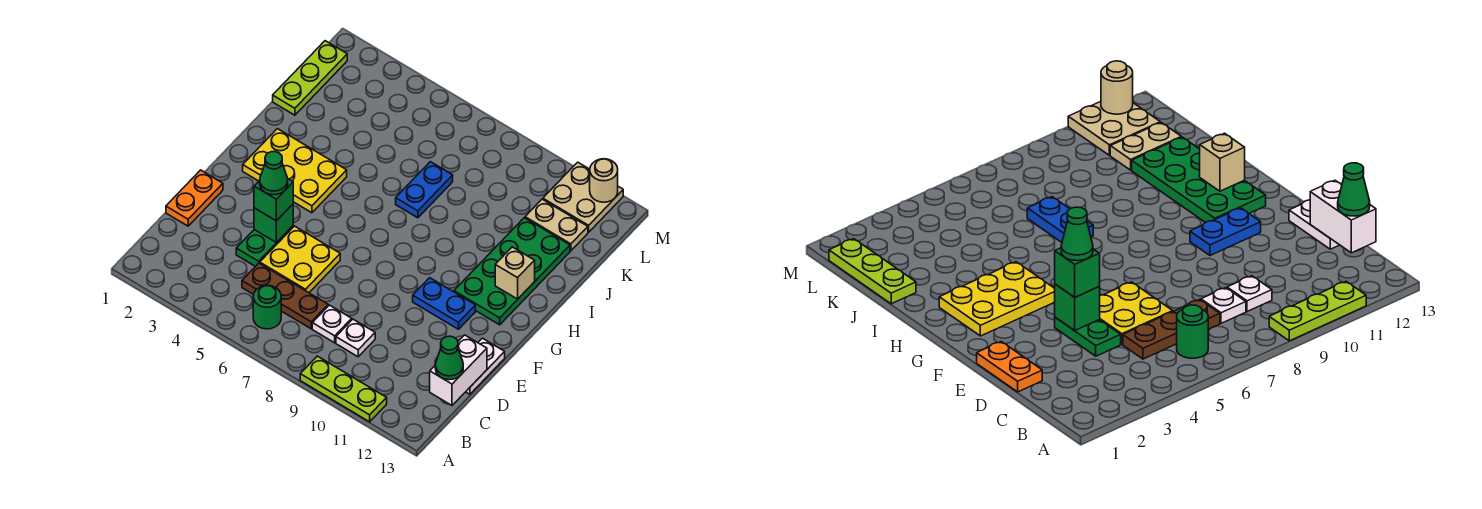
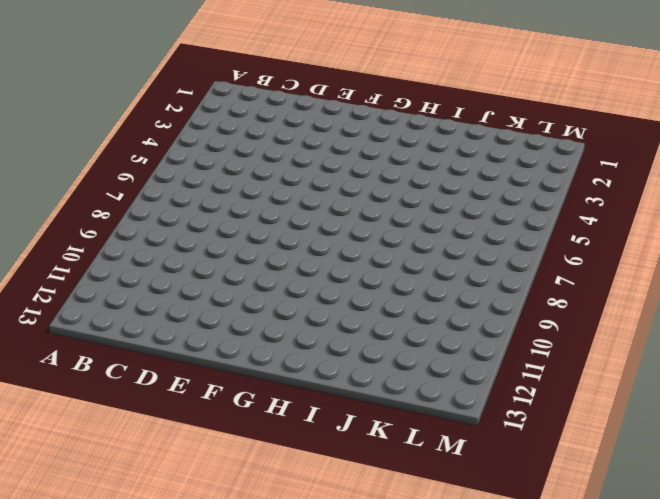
none -> lime 1x3 plate [300,356,387,422]
none -> green 1x1 round brick [253,285,281,329]
none -> brown 1x3 plate [242,263,328,329]

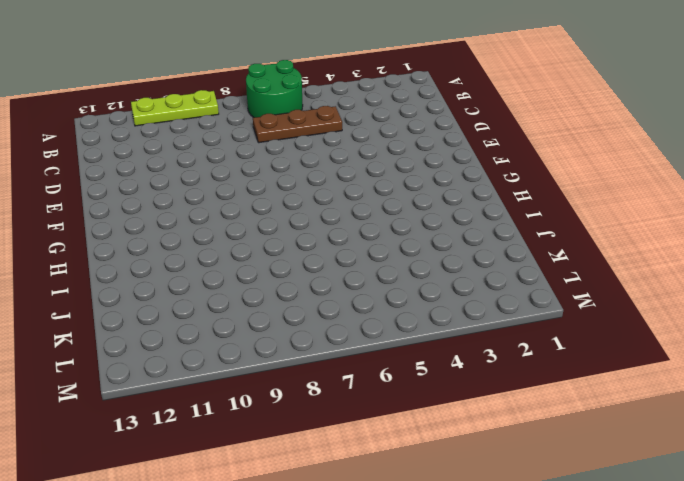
green 2x2 round brick [246,60,303,118] -> green 1x1 round brick [253,285,281,329]
none -> white 1x1 plate [312,305,352,343]
none -> white 1x1 plate [336,319,375,357]
none -> orange 1x2 plate [166,170,223,226]

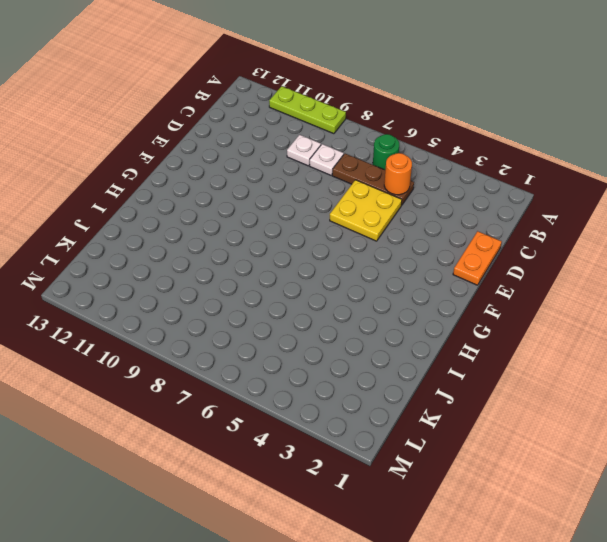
orange 1x1 round brick [384,153,412,195] -> none
none -> green 1x2 plate [236,226,293,267]
none -> white 1x2 plate [466,338,505,394]
none -> blue 1x2 plate [413,278,475,329]

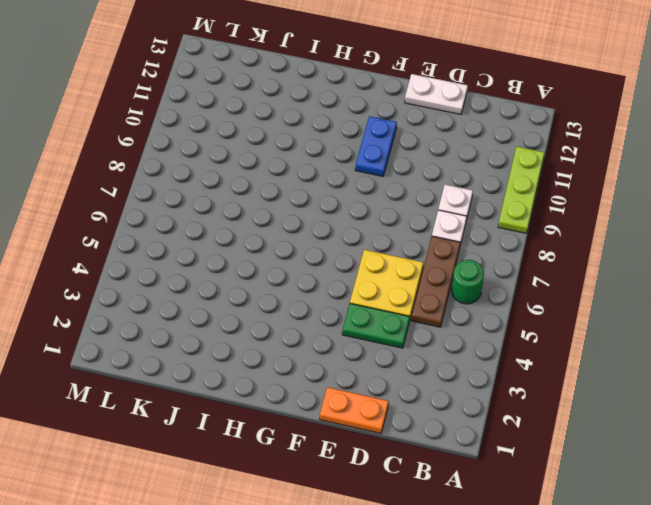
none -> yellow 2x3 plate [243,129,347,213]
none -> green 2x4 plate [454,218,570,325]
none -> blue 1x2 plate [396,162,453,218]

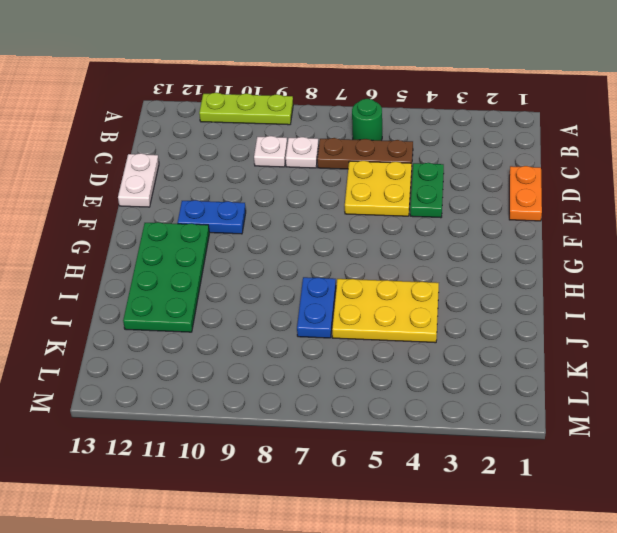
yellow 2x3 plate [332,279,439,343] -> yellow 2x3 plate moved to [243,129,347,213]
none -> lime 1x3 plate [273,41,347,115]
none -> tan 1x2 plate [525,199,588,251]
none -> tan 2x2 plate [543,162,623,232]

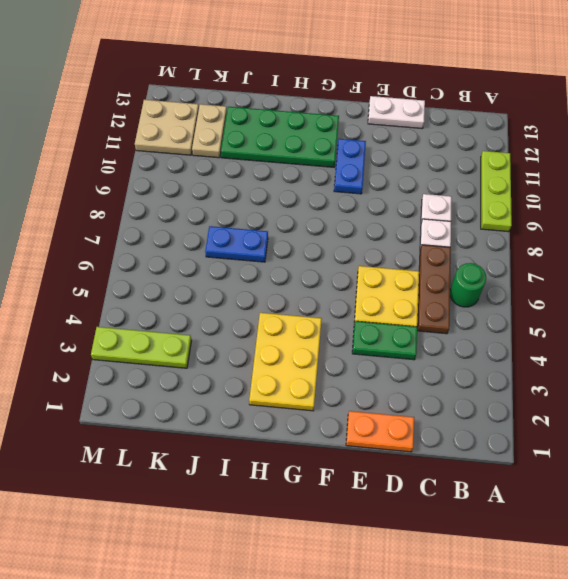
lime 1x3 plate [91,327,192,368] -> lime 1x3 plate moved to [273,41,347,115]
none -> white 1x2 brick [430,335,487,405]
none -> green 1x1 brick [254,204,293,243]
none -> tan 1x1 brick [495,247,535,299]

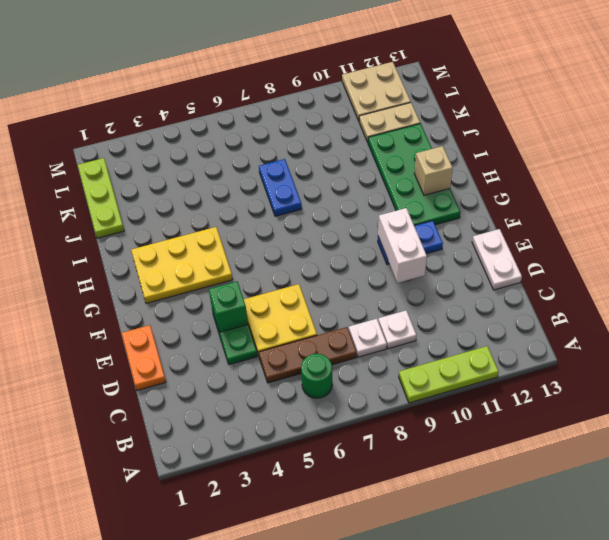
white 1x2 brick [378,208,427,283] -> white 1x2 brick moved to [430,335,487,405]
none -> tan 1x1 round brick [590,159,618,202]
none -> green 1x1 cone [435,336,463,380]
none -> green 1x1 brick [254,178,293,221]

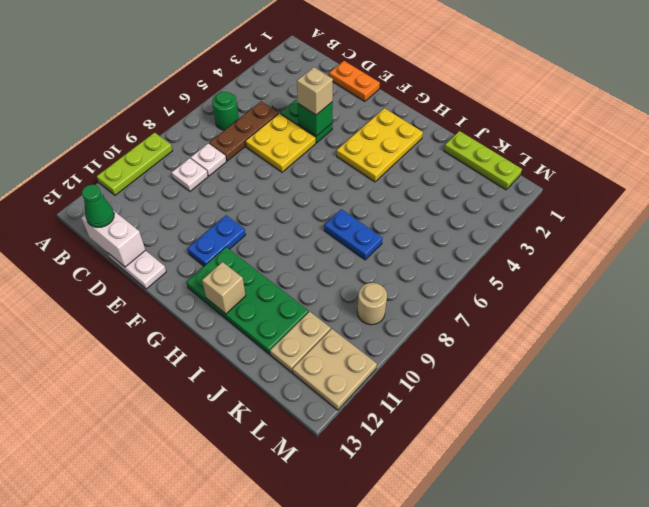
tan 1x1 brick [297,67,333,115] -> green 1x1 brick [254,178,293,221]
tan 1x1 round brick [357,283,387,325] -> tan 1x1 round brick moved to [590,159,618,202]
none -> green 1x1 cone [260,151,288,195]

